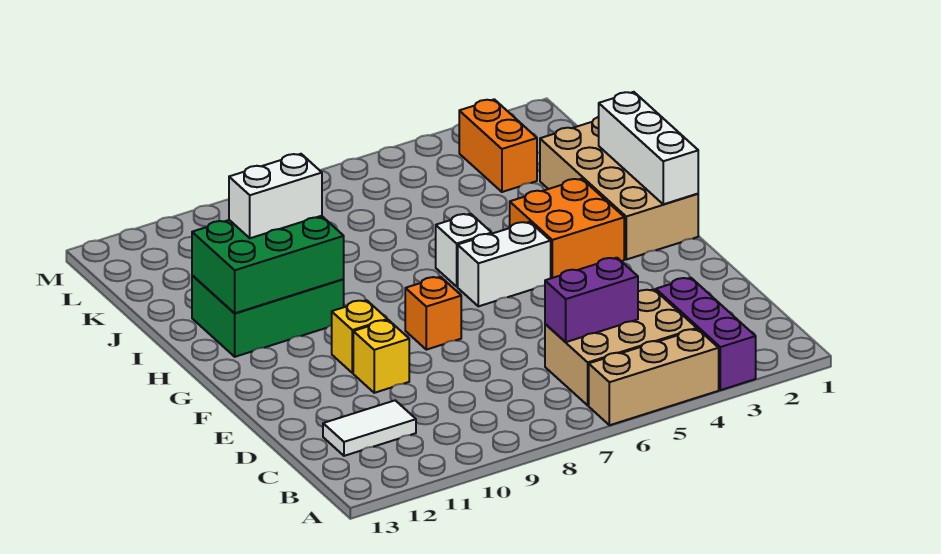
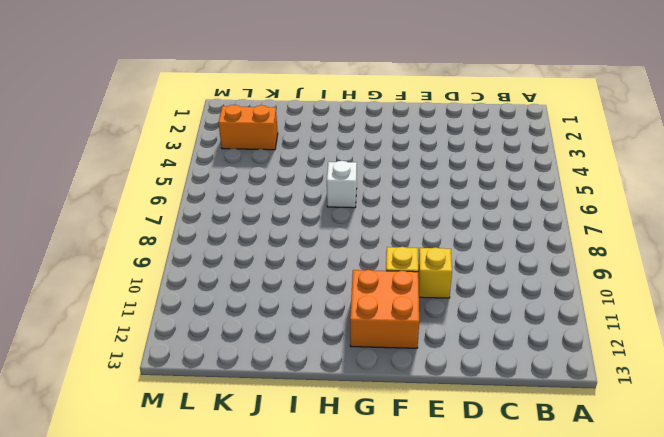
orange 2x2 brick [350,270,419,348] -> orange 2x2 brick moved to [510,179,624,278]
none -> purple 1x3 brick [656,278,756,390]
none -> tan 1x3 brick [589,329,719,425]
none -> tan 2x3 brick [545,289,697,405]

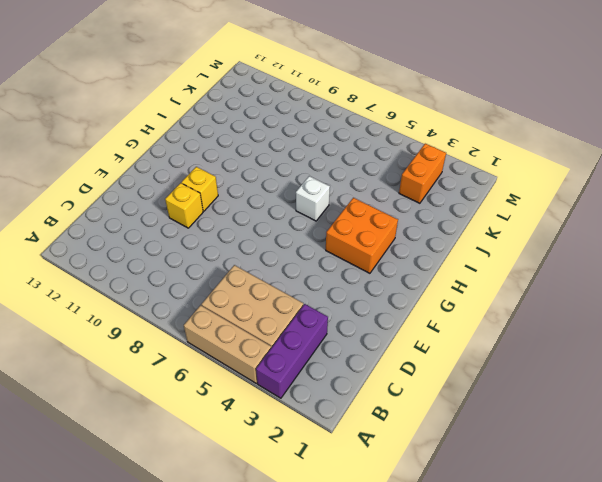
none -> white 1x2 tile [323,400,416,456]
none -> orange 1x1 brick [405,277,461,350]
none -> tan 2x4 brick [540,117,698,260]

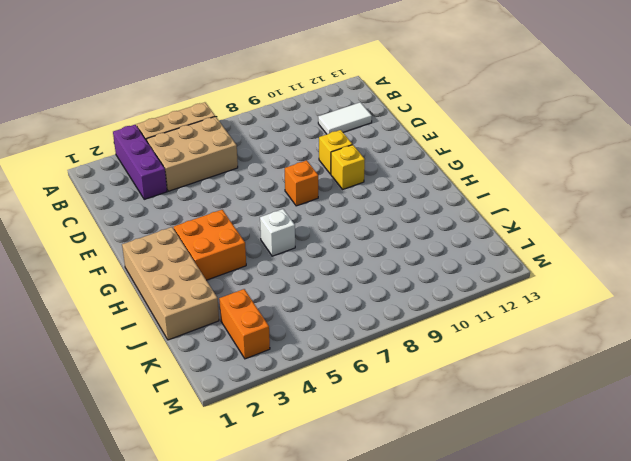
none -> white 1x2 brick [458,222,551,306]
none -> green 2x3 brick [192,276,344,357]
none -> purple 1x2 brick [545,258,638,342]

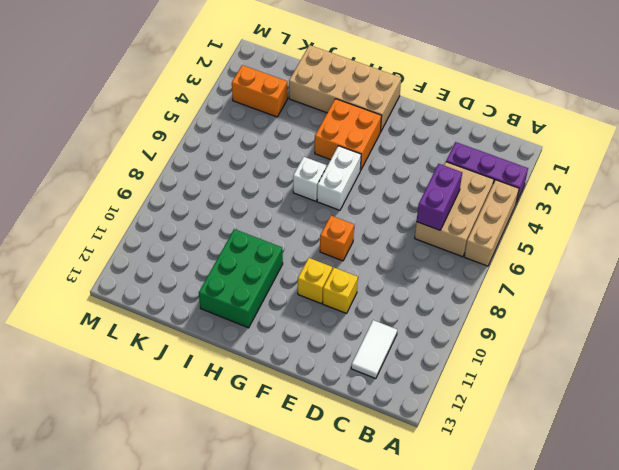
none -> white 1x3 brick [599,92,698,204]
none -> green 2x3 brick [192,216,344,313]
none -> white 1x2 brick [229,154,322,238]

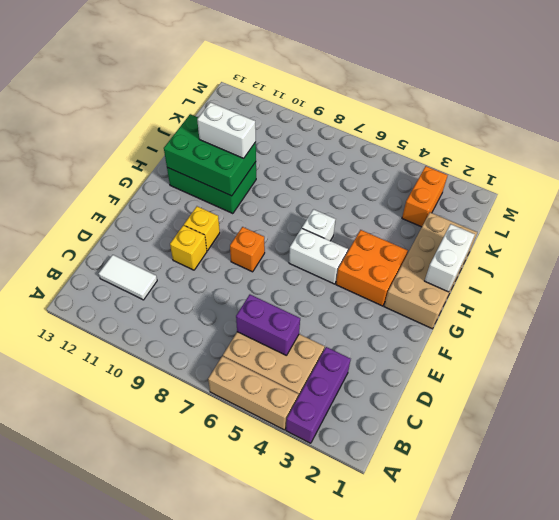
white 1x2 brick [425,224,475,292] -> white 1x3 brick [599,92,698,204]

